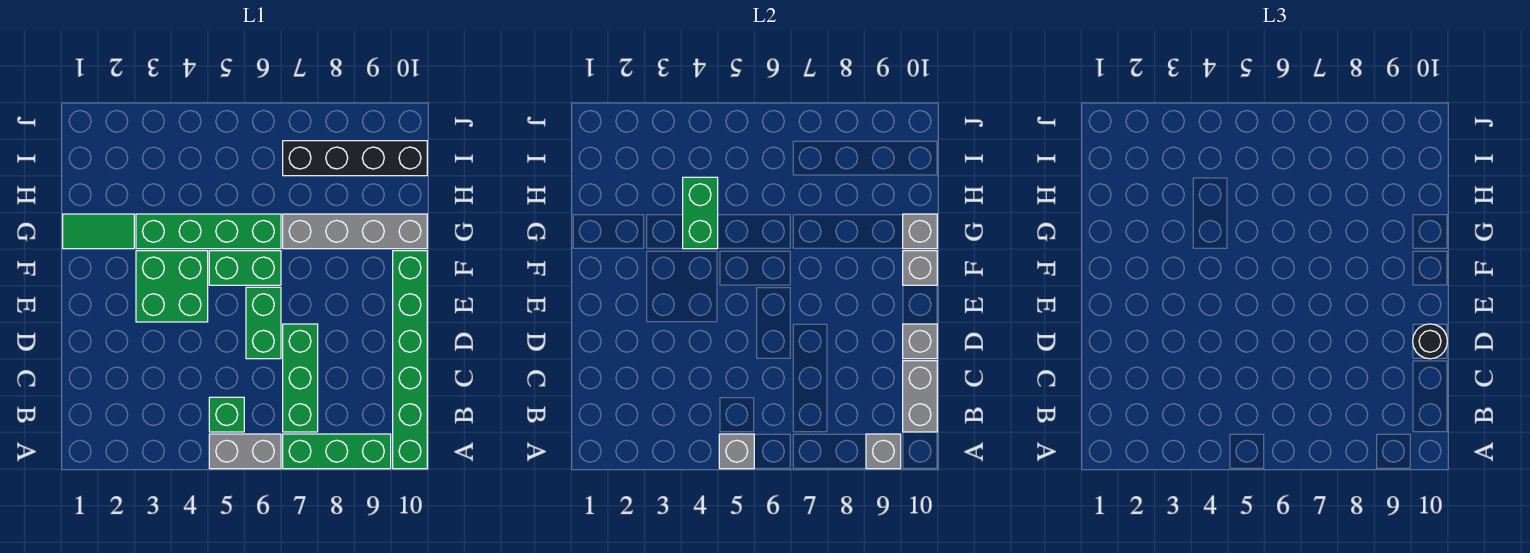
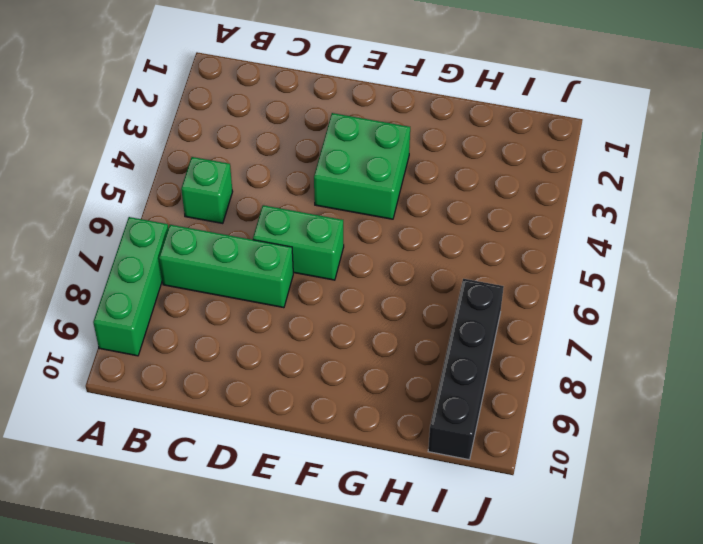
none -> grey 1x2 brick [209,434,281,469]
none -> green 1x6 brick [393,251,427,469]
none -> green 1x2 brick [209,251,281,285]

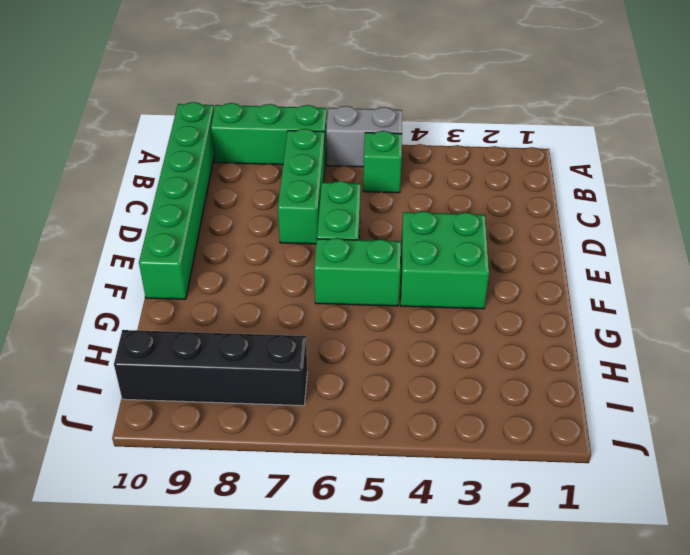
none -> green 1x2 tile [63,214,134,249]
none -> green 1x4 brick [136,214,281,249]
none -> grey 1x4 brick [283,214,427,249]

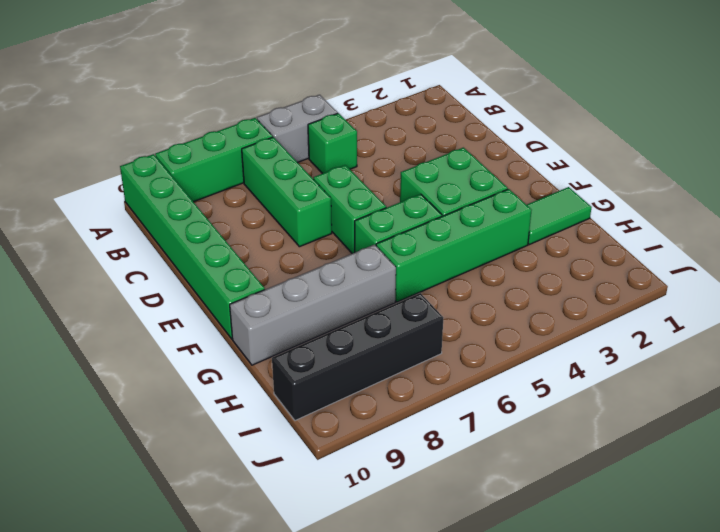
none -> grey 1x1 brick [719,434,754,469]
none -> grey 1x1 brick [866,434,901,469]
none -> grey 1x2 brick [903,361,937,432]

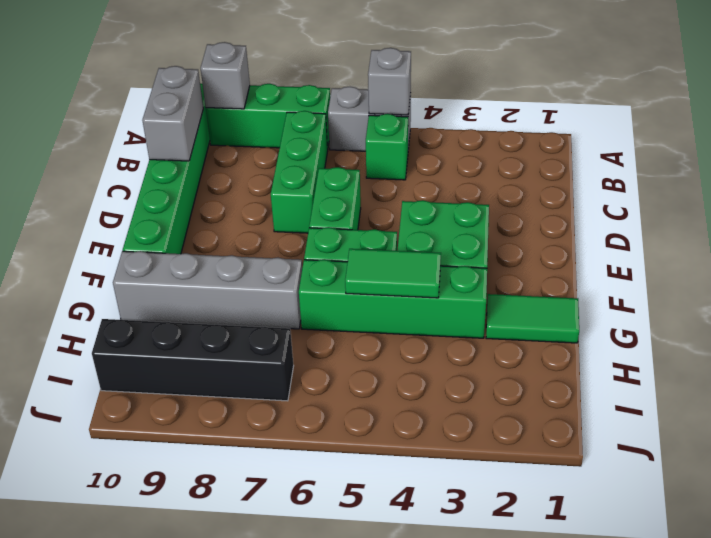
green 1x2 tile [345,249,441,298] -> green 1x2 brick [683,177,718,249]
none -> grey 1x1 brick [903,324,937,359]
none -> grey 1x1 brick [903,251,937,285]
none -> grey 1x1 brick [903,214,937,249]

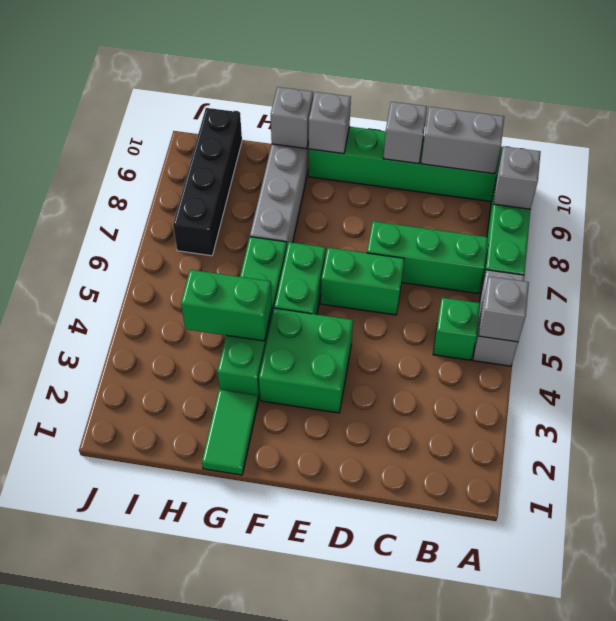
none -> black 1x1 round brick [1413,324,1447,359]

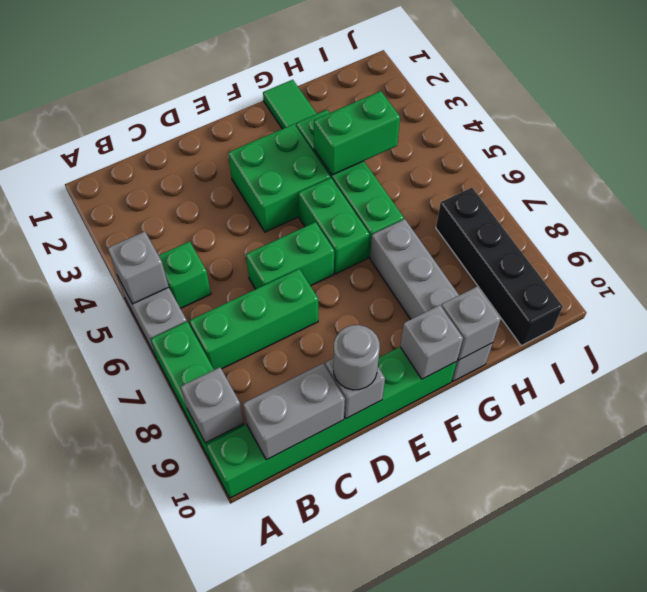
grey 1x1 round brick [333,325,380,390] -> black 1x1 round brick [1413,324,1447,359]

